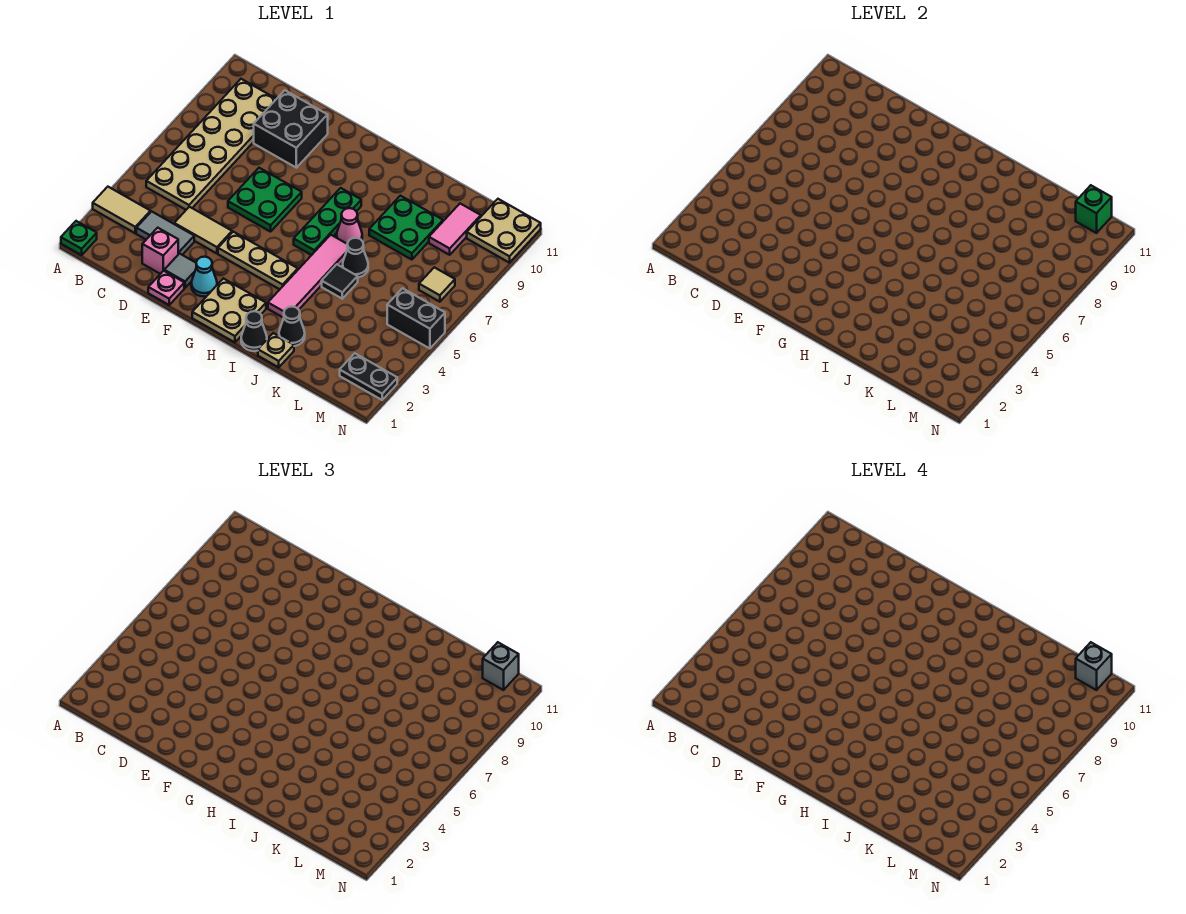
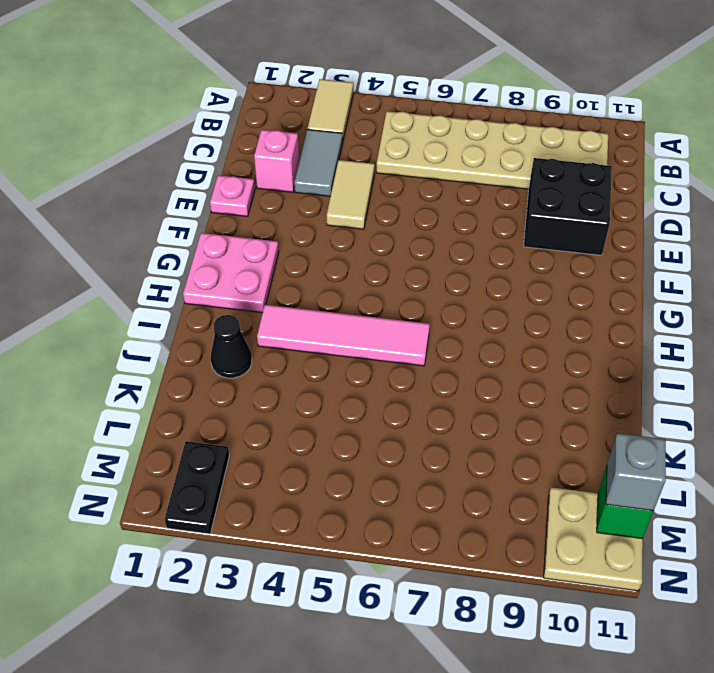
pink 2x2 plate [183,233,279,313] -> tan 2x2 plate [192,278,266,342]
none -> green 1x1 plate [61,221,97,255]
none -> grey 1x1 tile [164,253,196,288]
none -> green 2x2 plate [228,168,302,232]
none -> cyan 1x1 cone [191,257,217,297]

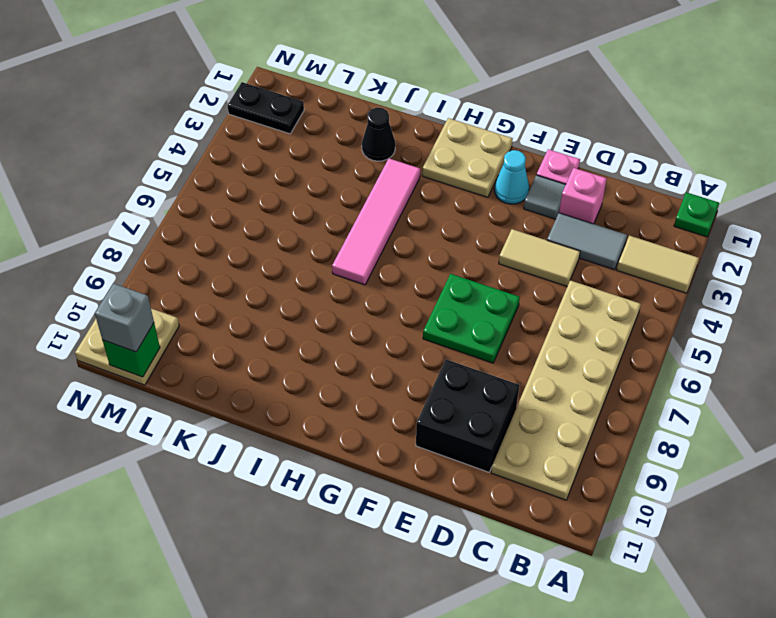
none -> tan 1x3 plate [218,232,298,289]
none -> green 1x3 plate [294,188,361,255]
none -> black 1x1 cone [241,311,267,351]
none -> pink 1x1 cone [337,208,362,244]

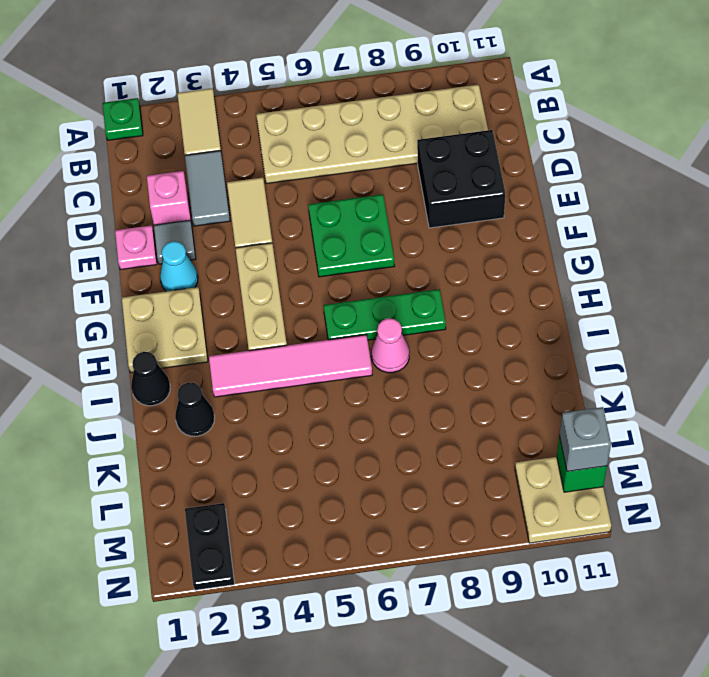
none -> tan 1x1 plate [258,333,294,367]
none -> black 1x1 tile [322,264,358,299]
none -> black 1x1 cone [343,238,368,277]
none -> green 2x2 plate [369,196,443,260]

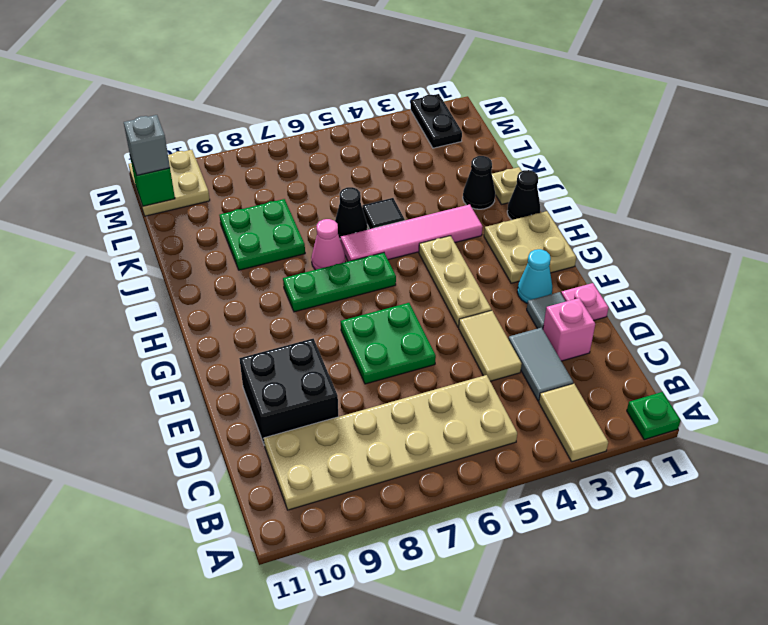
none -> pink 1x2 tile [429,204,481,255]
none -> black 1x2 brick [387,288,445,349]
none -> tan 1x1 tile [419,267,455,302]
none -> grey 1x1 brick [1076,642,1112,690]

